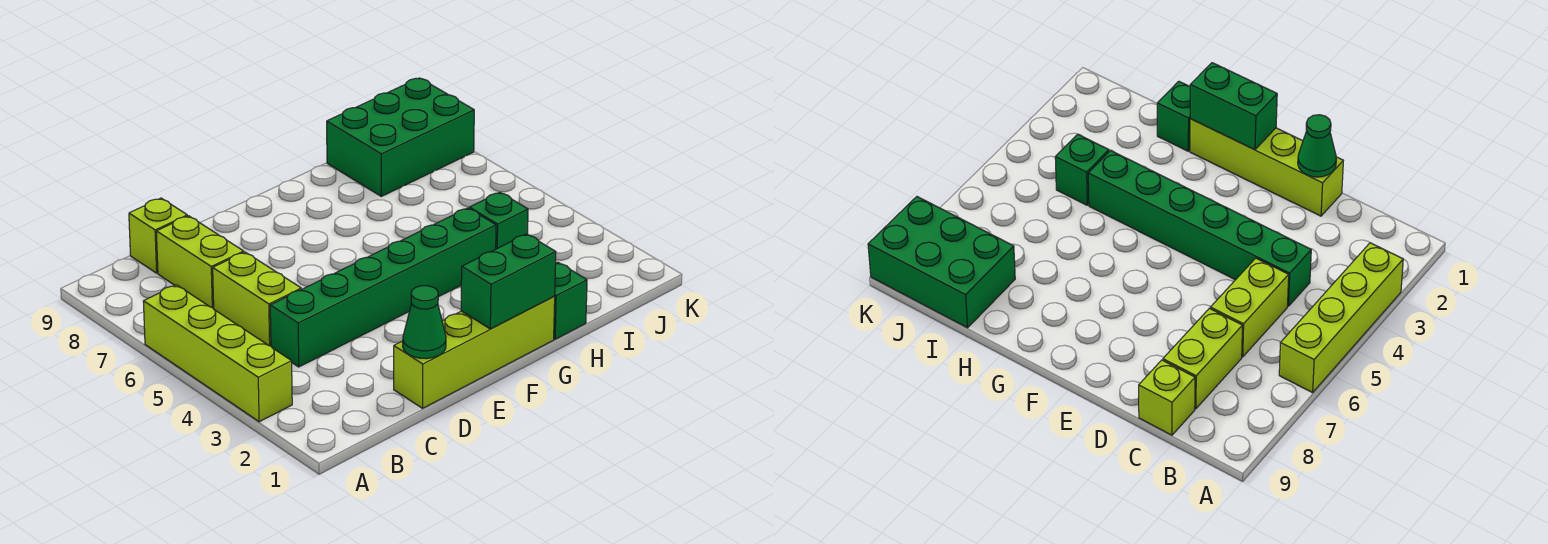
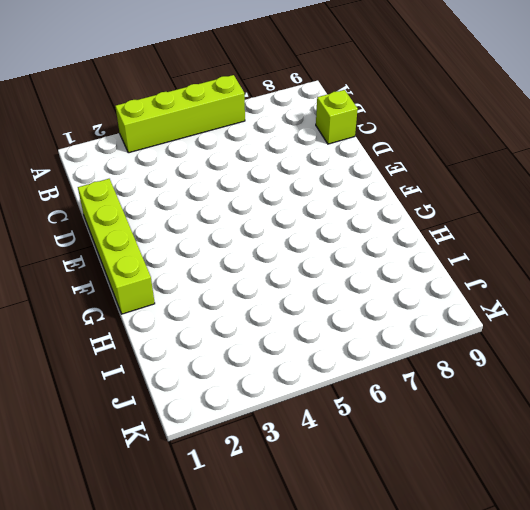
none -> green 1x6 brick [270,208,496,367]
none -> lime 1x2 brick [213,252,301,346]

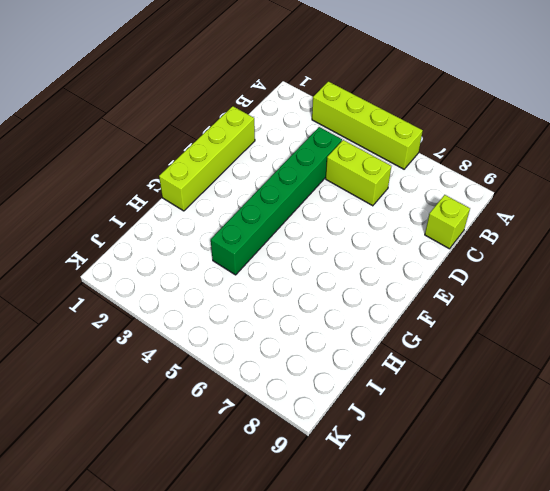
none -> lime 1x2 brick [156,216,244,309]
none -> green 1x1 brick [554,262,587,339]

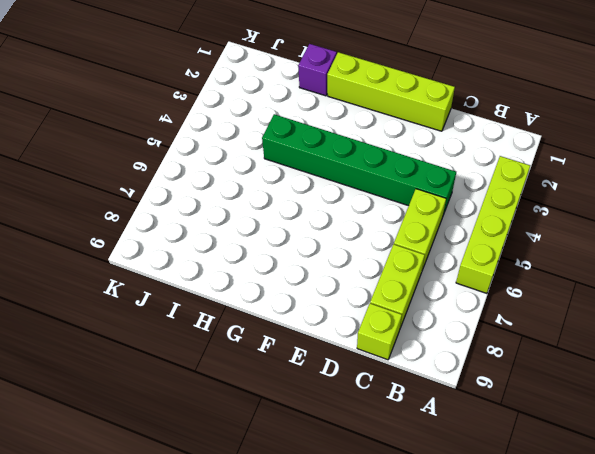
purple 1x1 brick [298,44,337,96] -> green 1x1 brick [554,262,587,339]
none -> green 1x1 brick [469,192,528,249]
none -> green 2x3 brick [327,78,474,196]

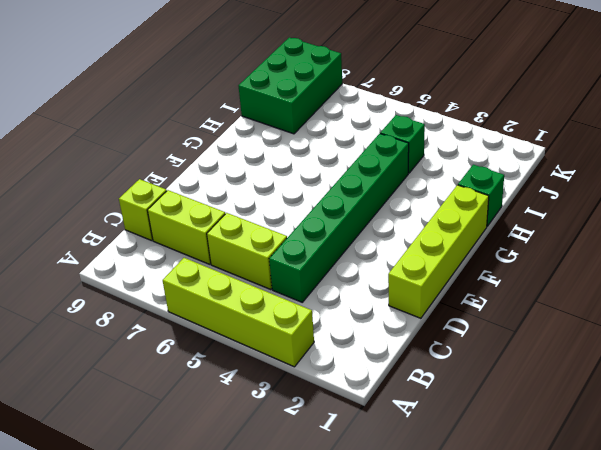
none -> green 1x1 cone [403,286,446,359]
none -> green 1x2 brick [461,234,556,329]

